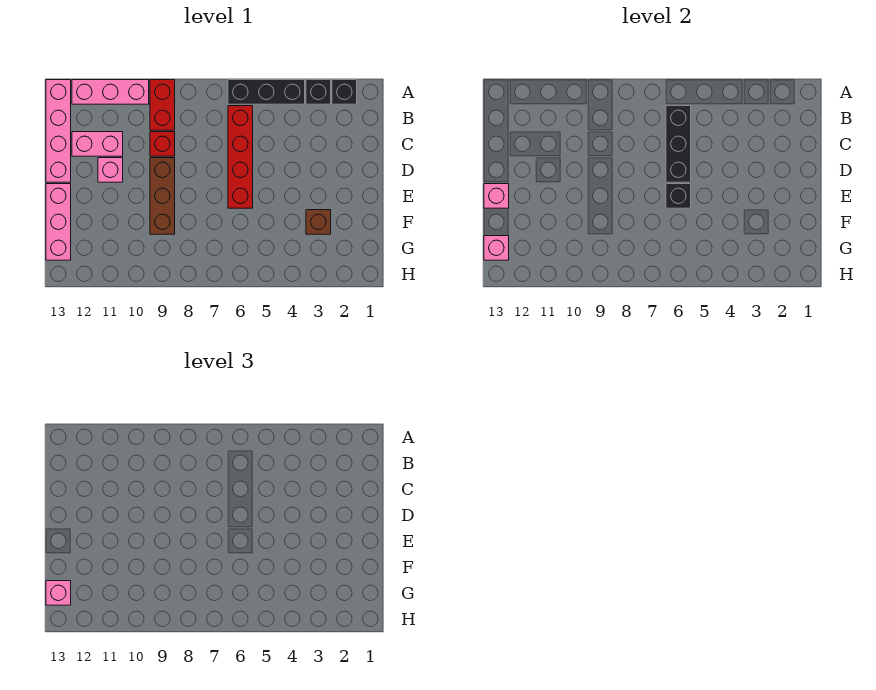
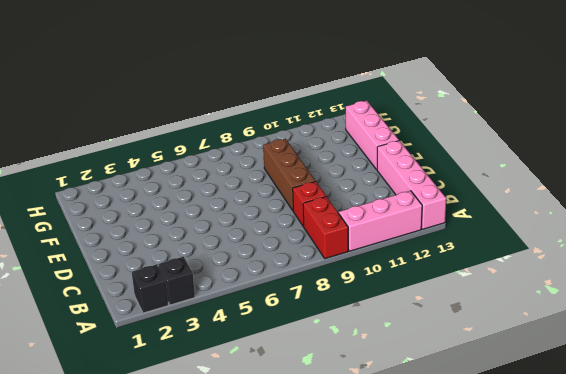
none -> black 1x3 brick [228,80,305,104]
none -> red 1x4 brick [228,106,253,208]
none -> pink 1x2 brick [72,132,123,156]

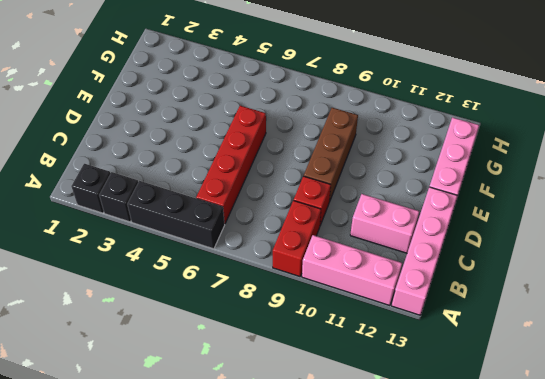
none -> pink 1x1 brick [98,158,123,182]
none -> brown 1x1 brick [306,210,331,234]
none -> black 1x3 brick [666,106,691,182]

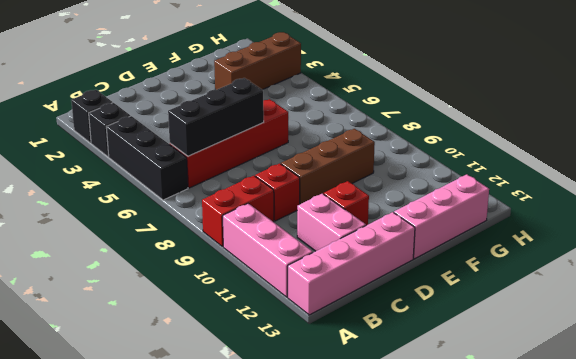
red 1x1 brick [324,181,369,225] -> pink 1x1 brick [98,158,123,182]
brown 1x3 brick [214,32,301,90] -> brown 1x1 brick [306,210,331,234]
none -> black 1x1 brick [666,184,691,208]
none -> pink 1x1 brick [484,184,509,208]
none -> pink 1x1 brick [484,236,509,260]

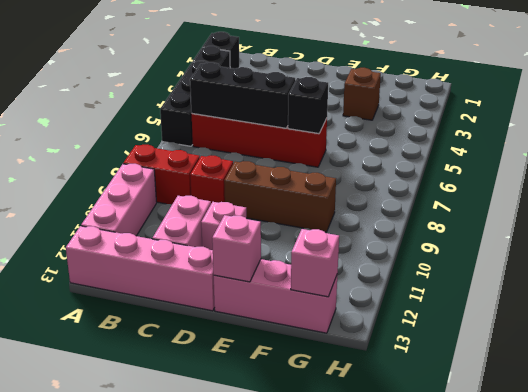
none -> pink 1x1 brick [46,581,71,605]

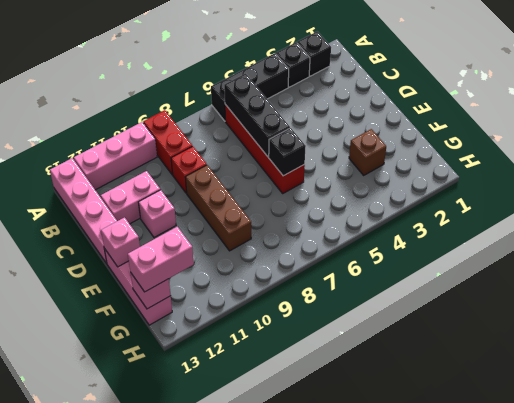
pink 1x2 brick [128,227,194,292] -> pink 1x1 brick [46,581,71,605]

